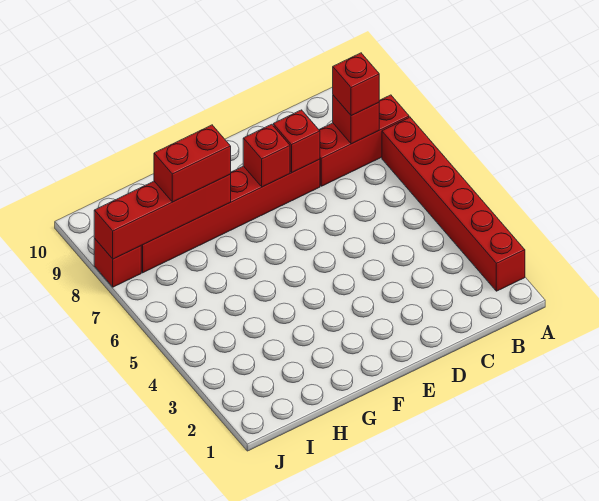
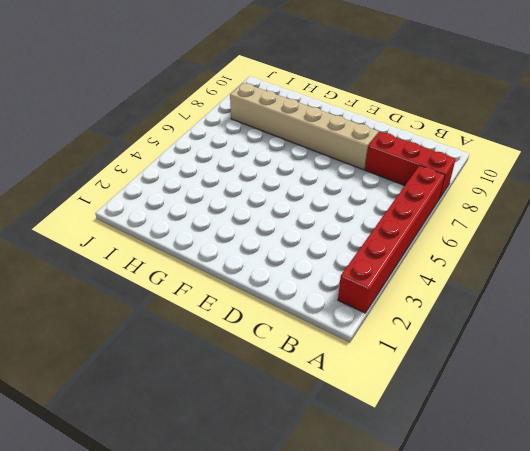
tan 1x6 brick [230,83,378,170] -> red 1x6 brick [141,159,320,273]
none -> red 1x1 brick [94,239,141,287]
none -> red 1x1 brick [333,95,379,144]

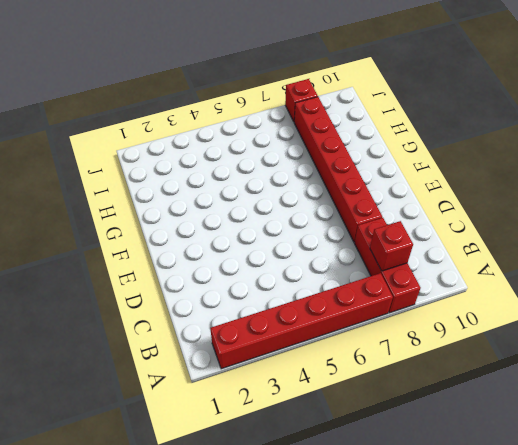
none -> red 1x1 brick [273,110,320,172]
none -> red 1x1 brick [243,124,290,187]

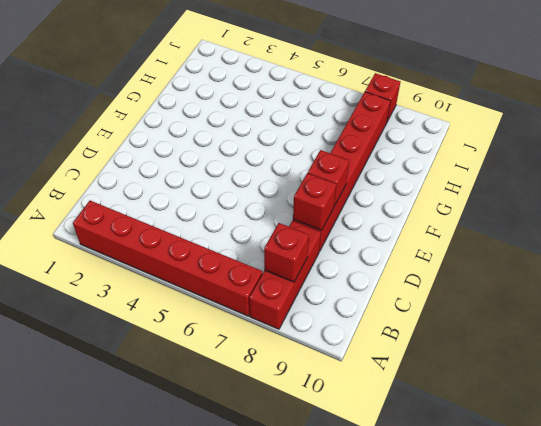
none -> red 1x4 brick [94,174,231,259]
none -> red 1x1 brick [333,53,379,116]

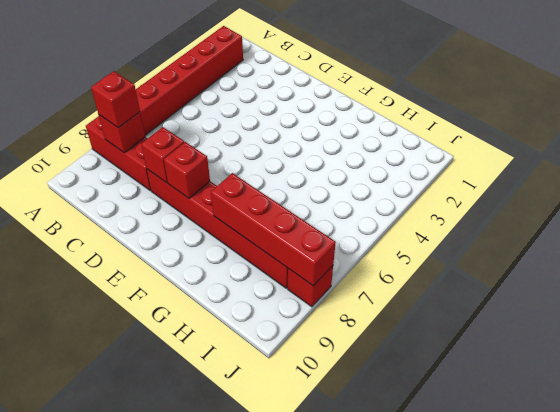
none -> red 1x2 brick [154,125,231,202]

